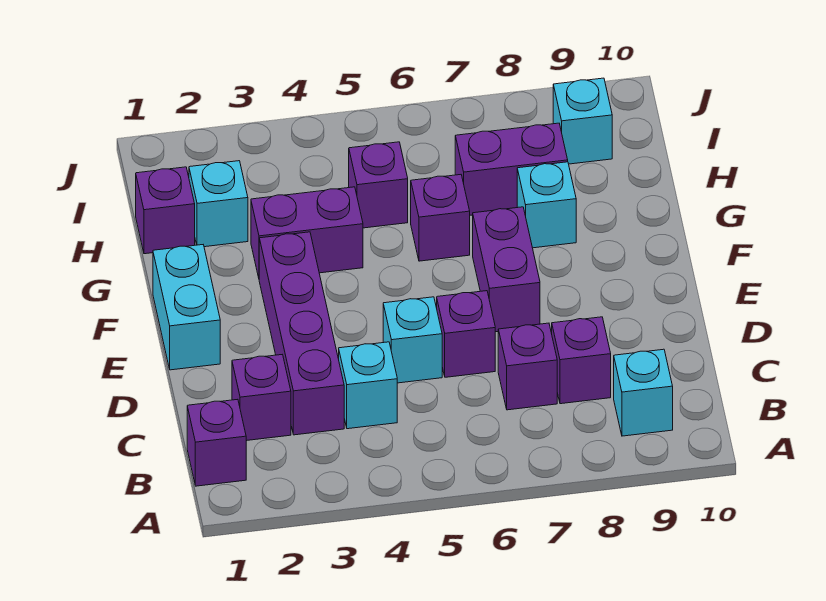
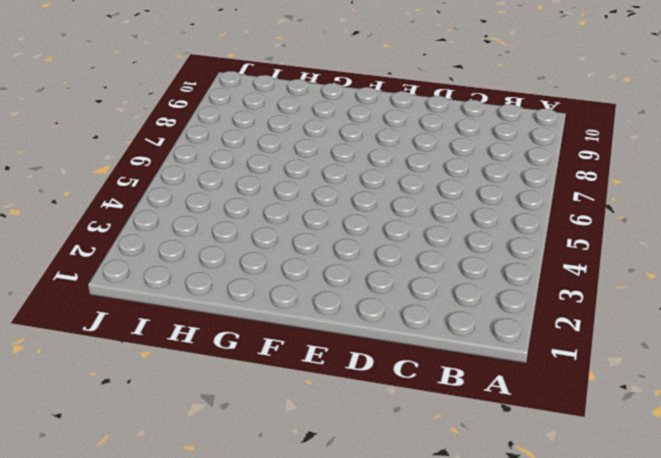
none -> purple 1x1 brick [187,399,246,486]
none -> cyan 1x1 brick [614,349,673,436]
none -> purple 1x1 brick [232,355,291,441]

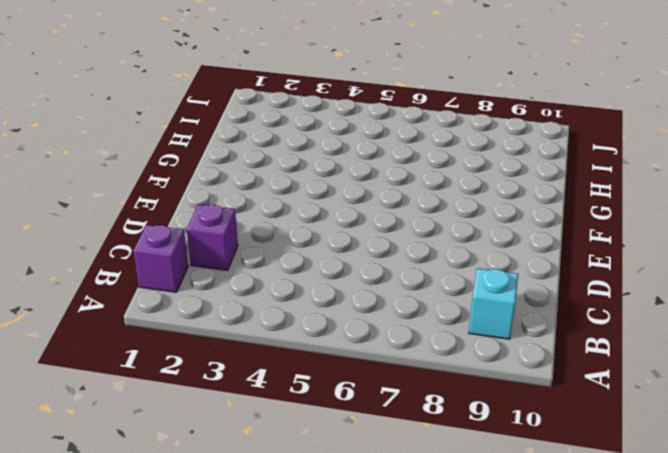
none -> purple 1x4 brick [259,232,344,435]
none -> cyan 1x1 brick [339,342,397,429]
none -> purple 1x1 brick [498,323,557,410]

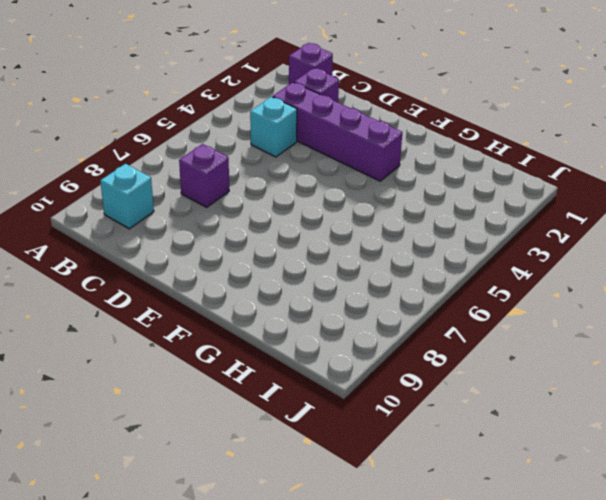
none -> purple 1x1 brick [552,317,611,404]
none -> cyan 1x1 brick [383,297,442,383]
none -> purple 1x1 brick [437,291,495,377]

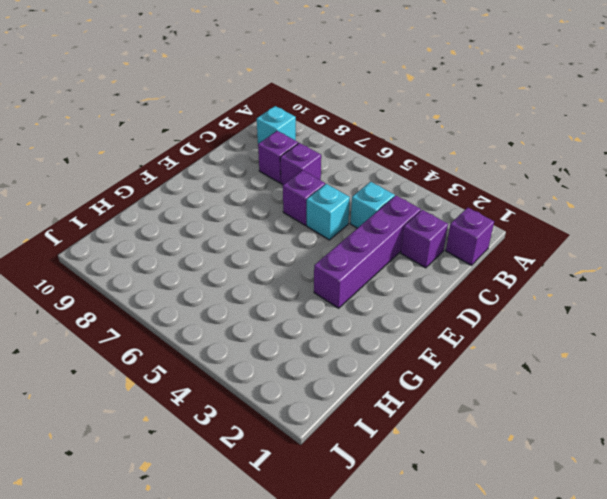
none -> cyan 1x2 brick [153,245,220,370]
none -> purple 1x2 brick [473,207,540,332]
none -> purple 1x2 brick [251,187,363,278]

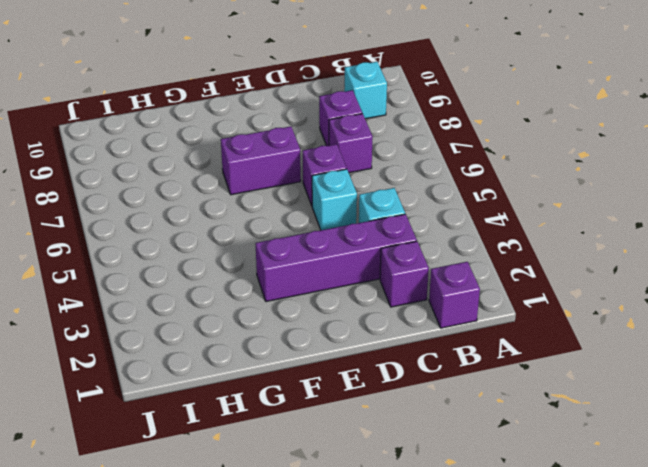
none -> cyan 1x2 brick [153,245,220,370]
none -> purple 1x2 brick [251,187,363,278]
none -> purple 1x1 brick [411,175,470,261]

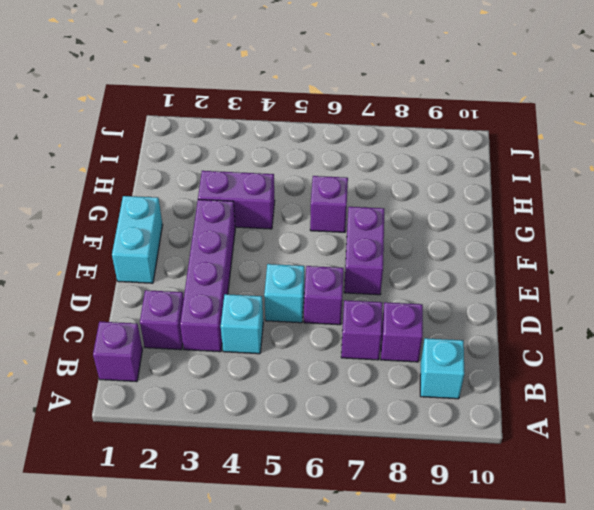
none -> cyan 1x1 brick [517,162,576,248]
none -> purple 1x1 brick [136,167,195,254]
none -> cyan 1x1 brick [189,161,248,247]

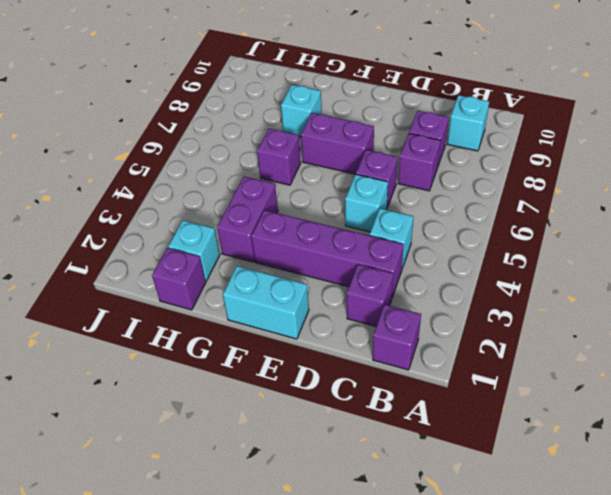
none -> purple 1x1 brick [349,142,408,228]
none -> purple 1x2 brick [455,123,568,215]
none -> cyan 1x1 brick [553,78,612,164]

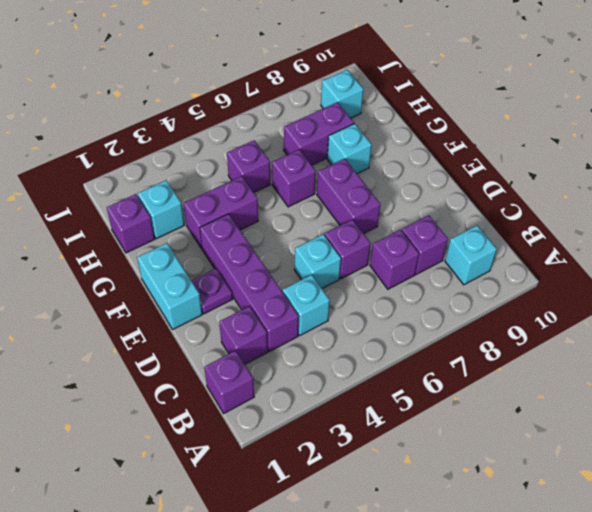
purple 1x1 plate [191,269,233,314] -> none

